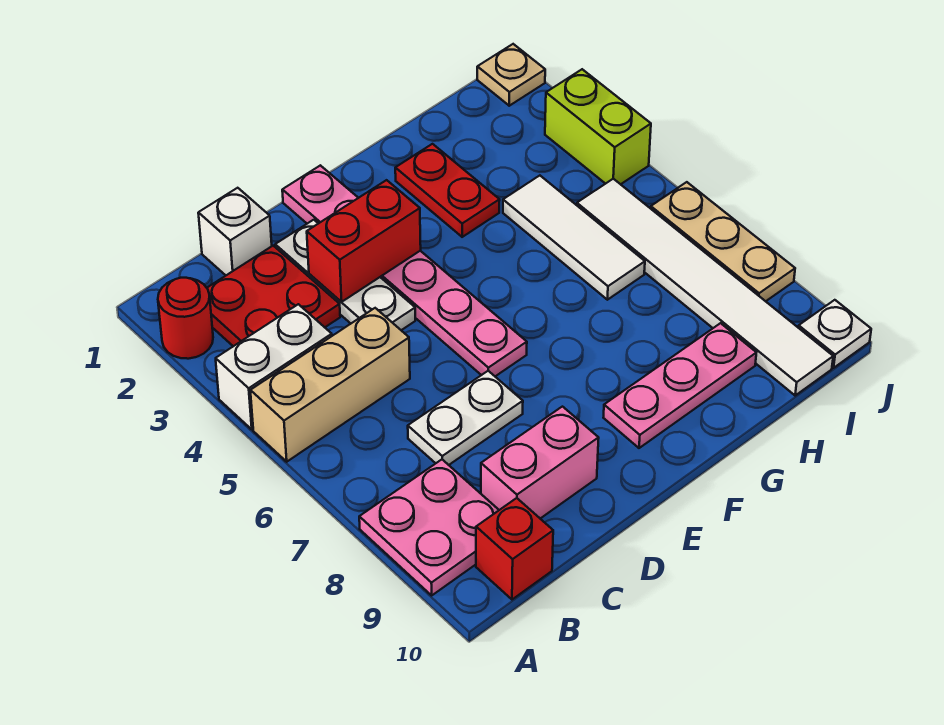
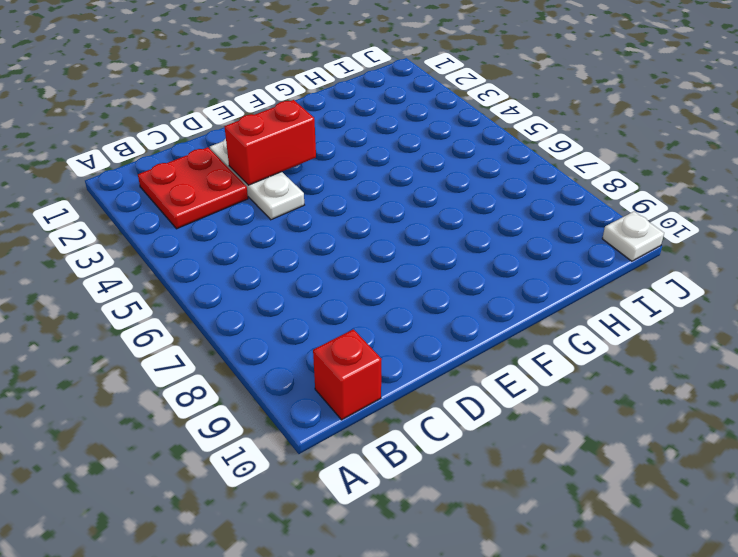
none -> red 1x1 round brick [158,278,213,359]
none -> white 1x2 brick [216,304,332,429]
none -> tan 1x3 brick [250,308,410,462]

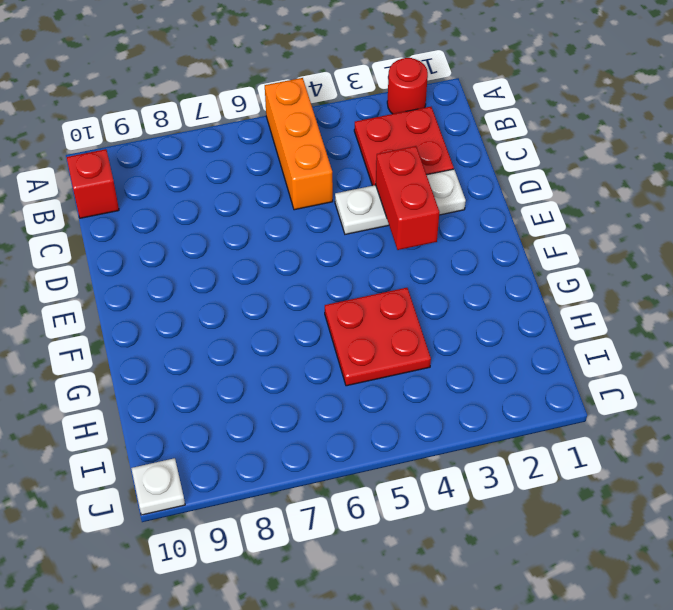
orange 1x3 brick [265,78,333,210] -> tan 1x3 brick [250,308,410,462]
red 2x2 plate [325,288,431,386] -> white 1x3 tile [503,176,645,300]
none -> white 1x2 brick [216,304,332,429]
none -> pink 2x2 plate [359,460,499,595]
none -> white 1x1 brick [198,188,272,275]

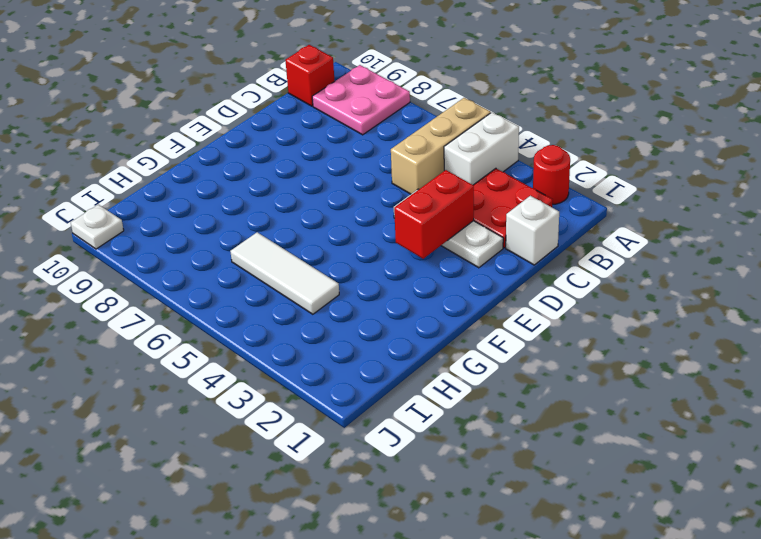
none -> white 1x2 plate [408,371,523,465]
none -> pink 1x2 brick [481,407,599,518]
none -> pink 1x6 plate [282,165,527,376]

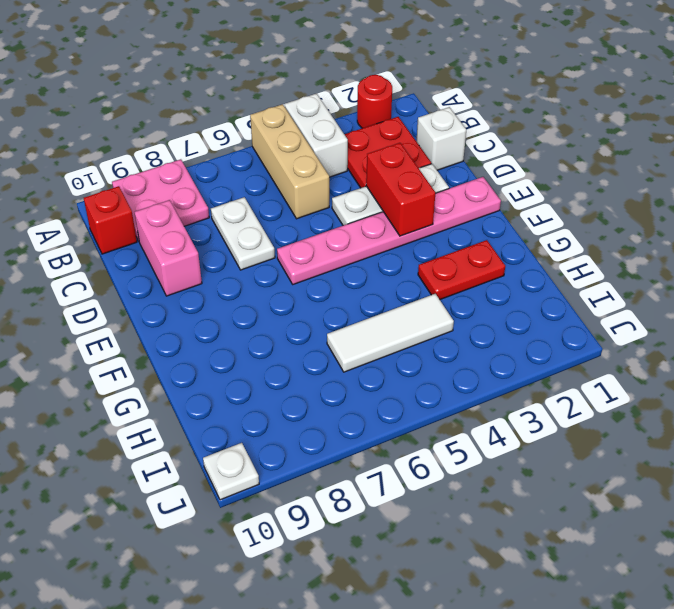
none -> pink 1x3 plate [603,323,756,448]
none -> white 1x6 tile [577,179,833,395]
none -> tan 1x1 plate [477,44,545,106]

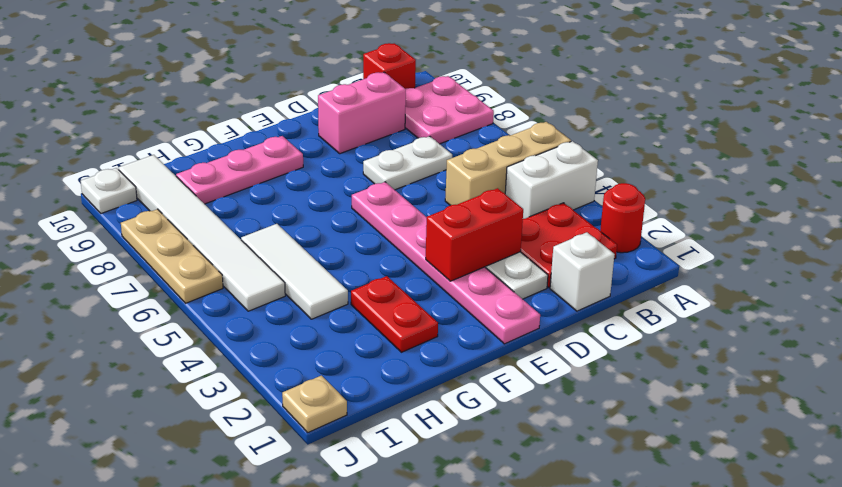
none -> lime 1x2 brick [545,69,651,184]

